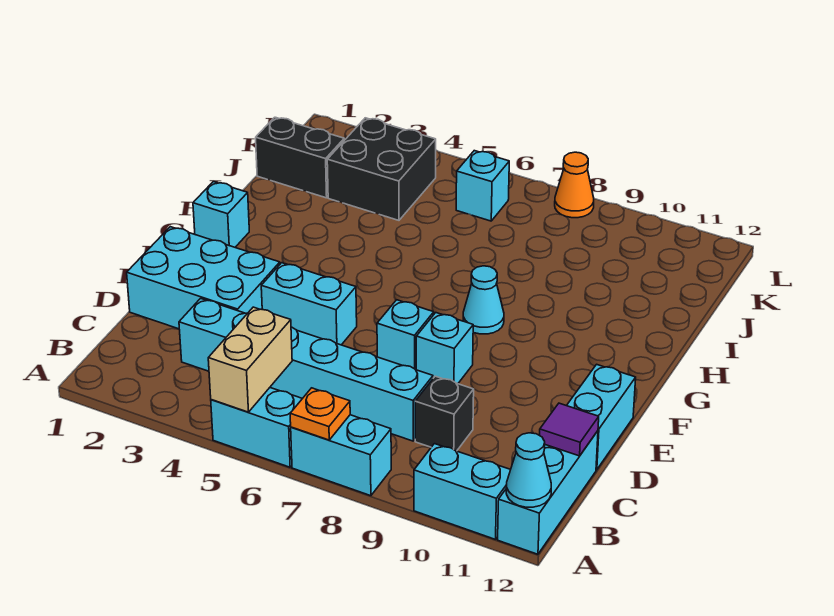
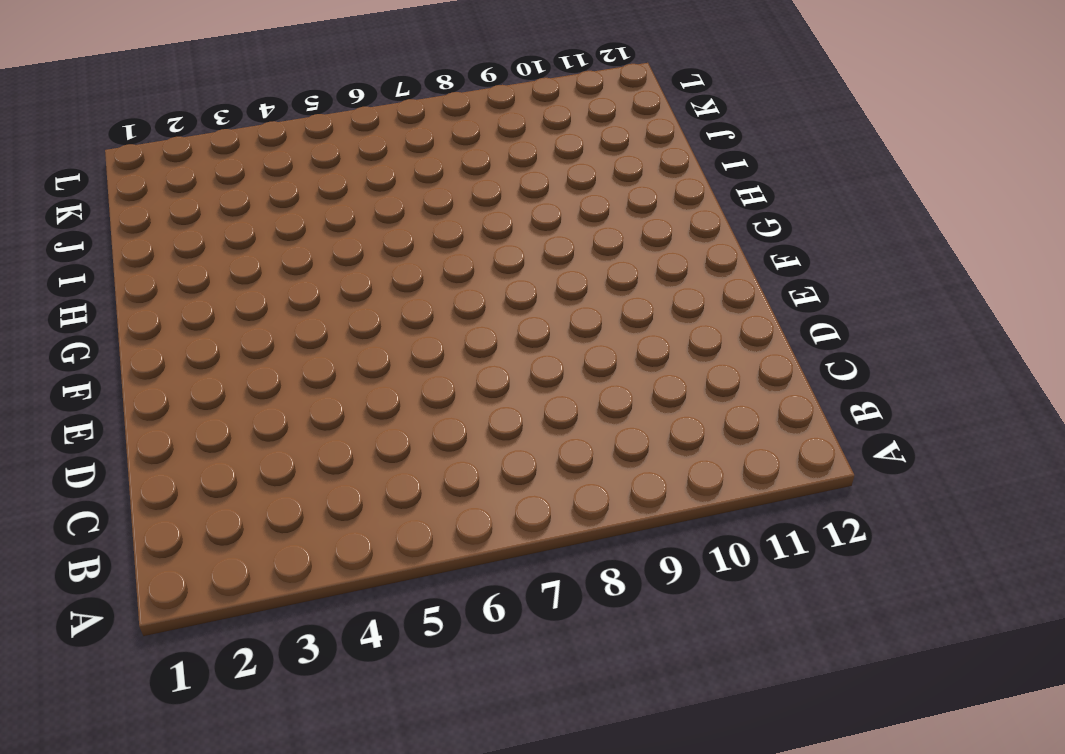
none -> cyan 1x2 brick [211,388,302,467]
none -> cyan 1x2 brick [291,415,391,496]
none -> cyan 1x2 brick [414,444,511,539]

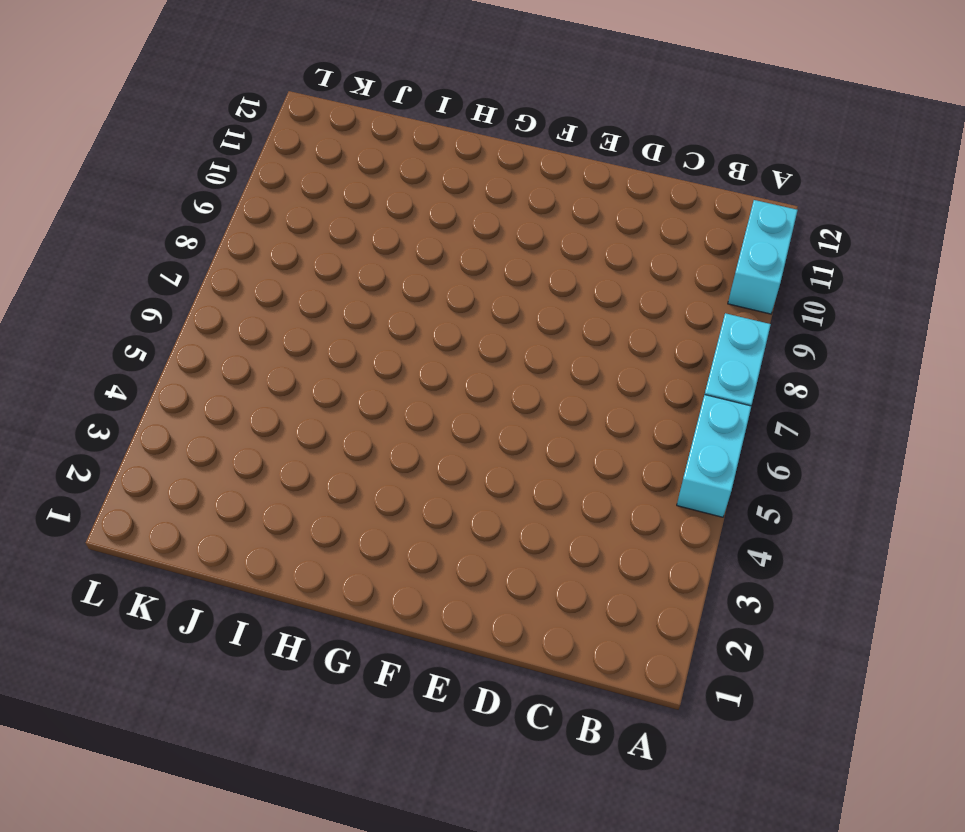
none -> cyan 1x3 brick [498,431,598,554]
none -> cyan 1x6 brick [179,298,433,441]
none -> black 1x1 brick [415,376,474,451]

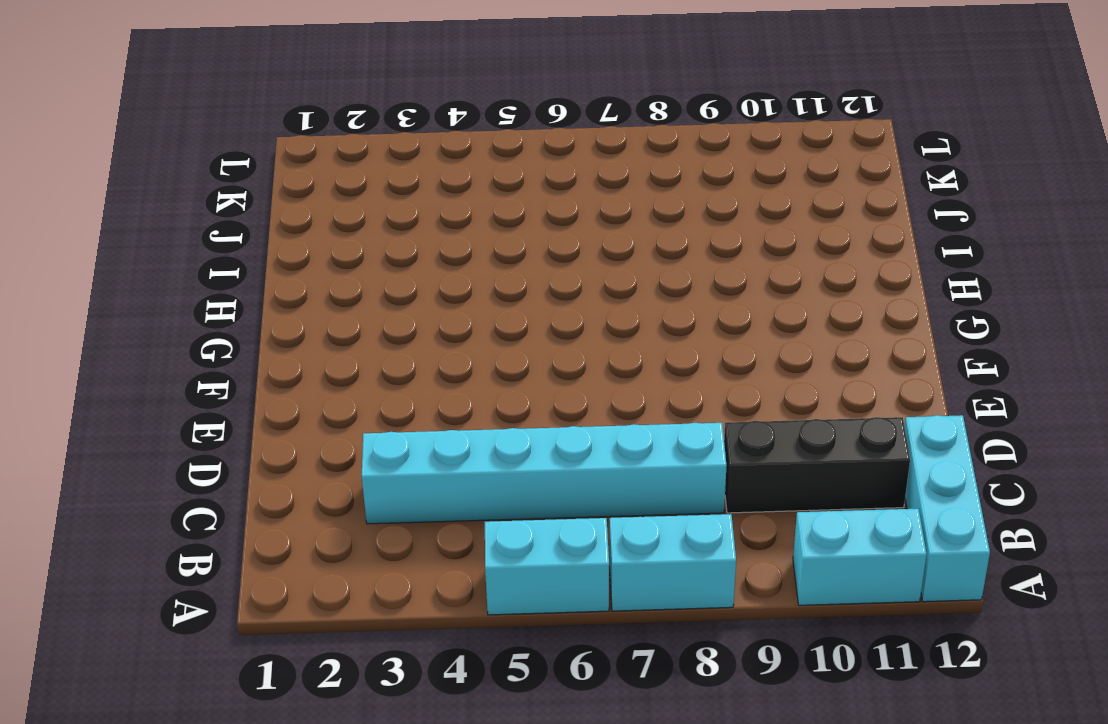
black 1x3 brick [724,417,910,513] -> black 1x1 brick [415,376,474,451]
none -> cyan 2x3 brick [127,227,280,329]
none -> cyan 1x2 brick [567,364,636,470]
none -> cyan 1x2 brick [261,263,357,345]

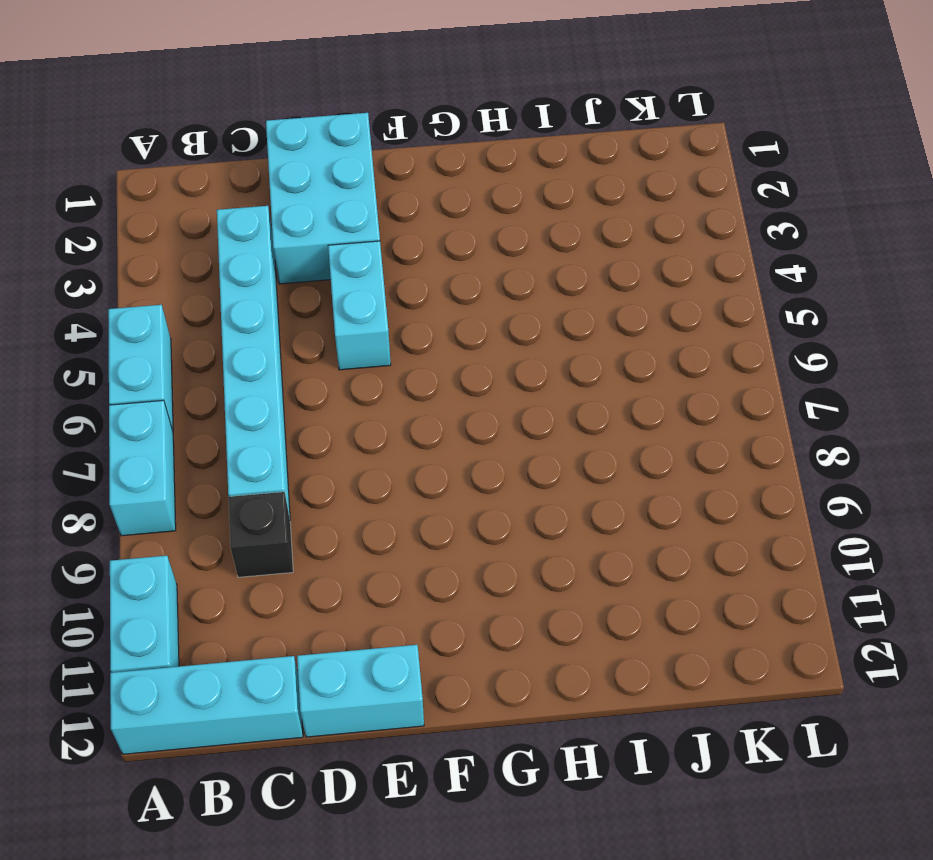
none -> cyan 1x1 brick [377,300,434,370]
none -> cyan 1x1 brick [416,313,473,384]
none -> cyan 1x1 brick [193,182,249,247]

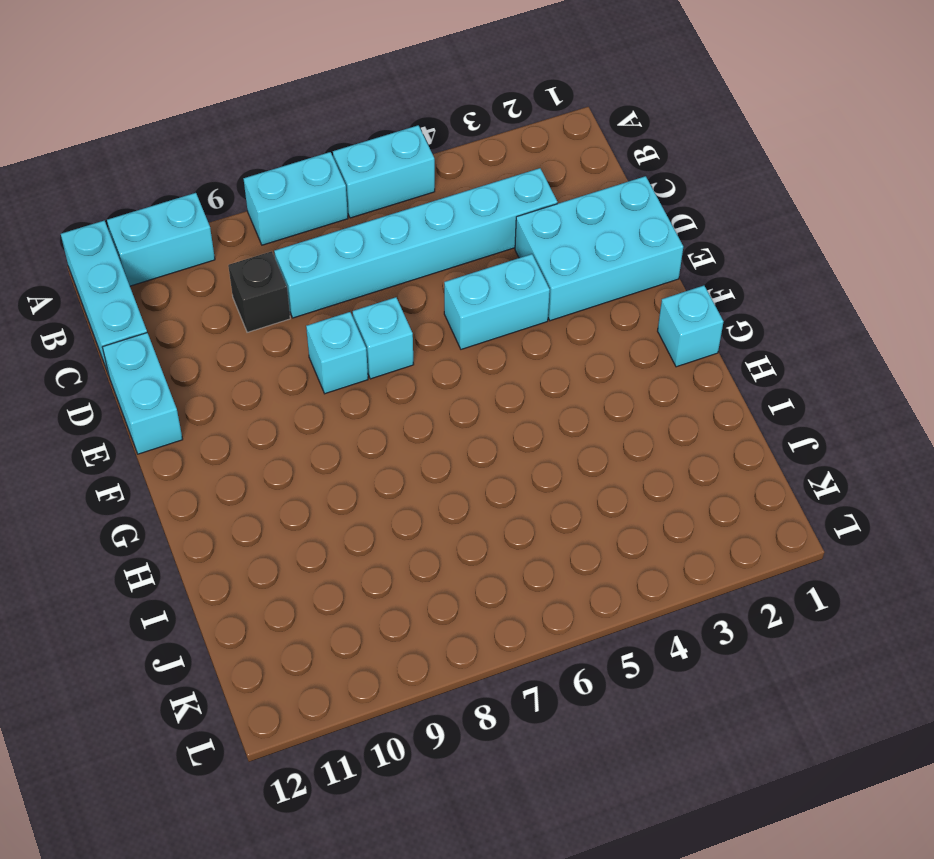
none -> cyan 1x1 cone [463,266,504,334]
none -> black 1x2 brick [256,117,344,198]
none -> black 2x2 brick [327,118,436,220]

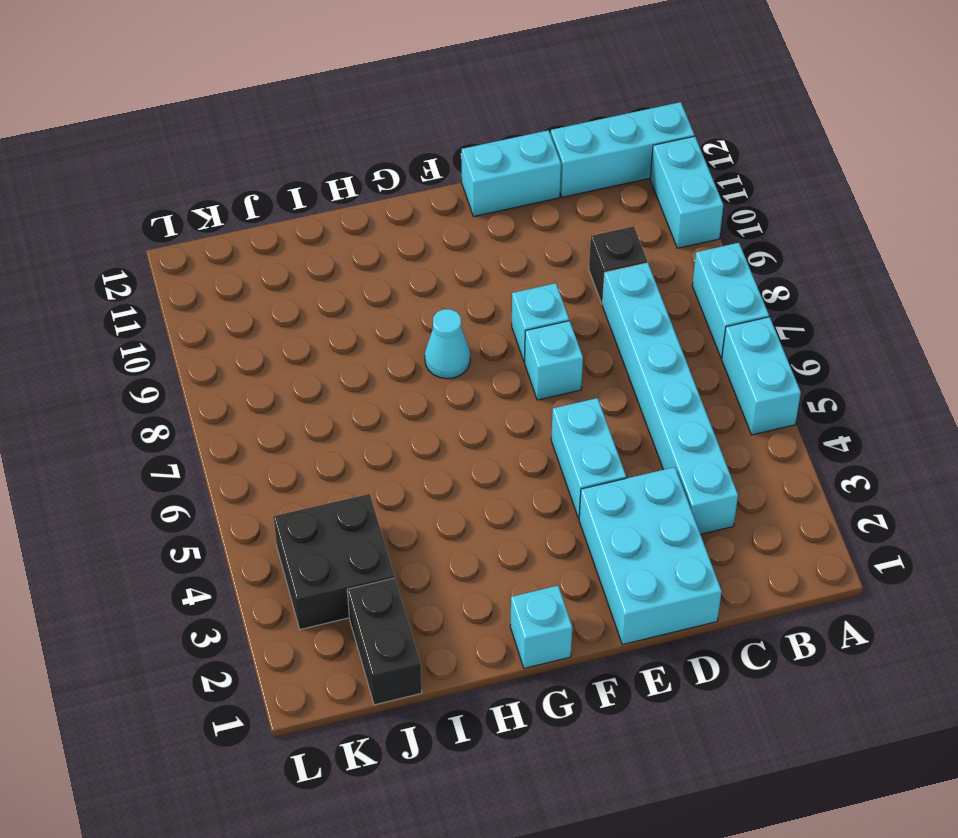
none -> cyan 1x1 brick [456,151,509,221]
none -> orange 1x1 cone [555,152,594,218]
none -> tan 1x2 brick [208,307,292,412]

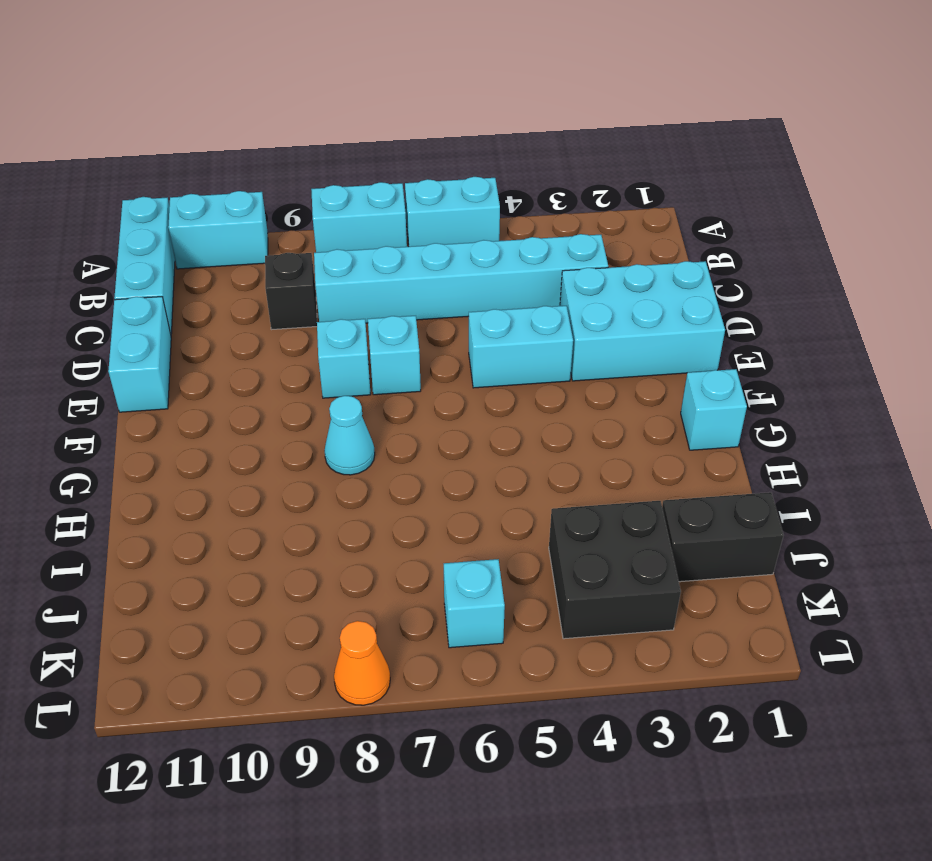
none -> tan 1x2 brick [208,307,292,412]
none -> orange 1x1 plate [290,388,350,440]
none -> cyan 1x1 cone [506,433,551,507]

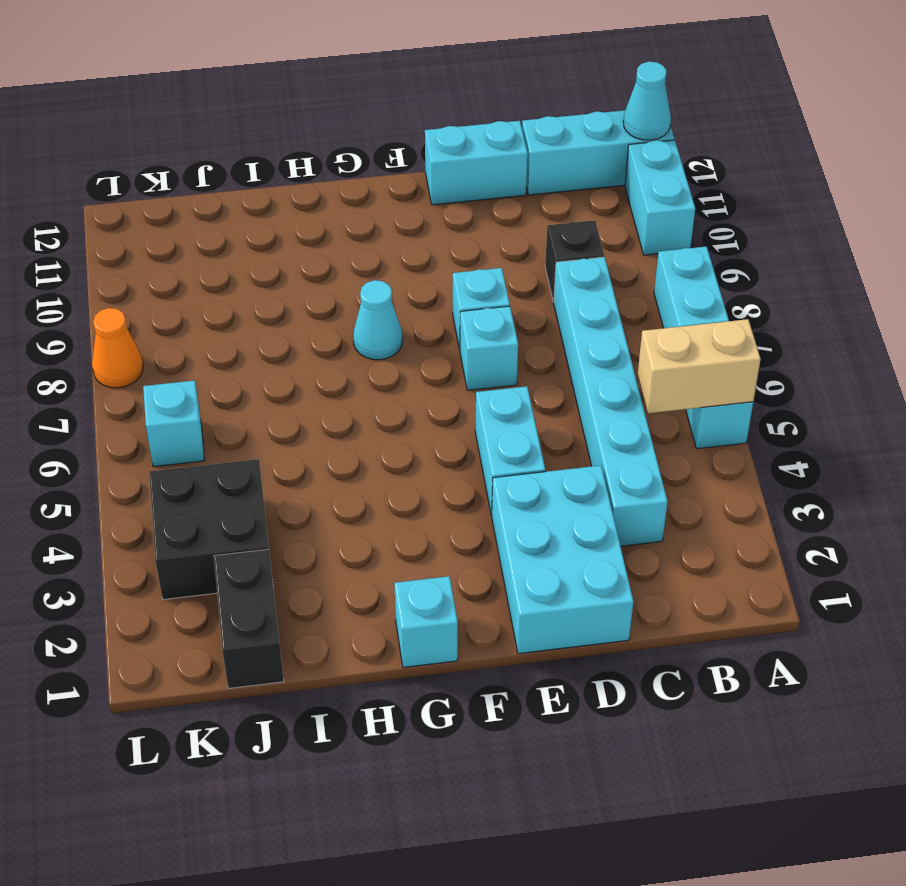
none -> orange 1x1 plate [290,388,350,440]
none -> purple 1x1 tile [540,403,599,456]

